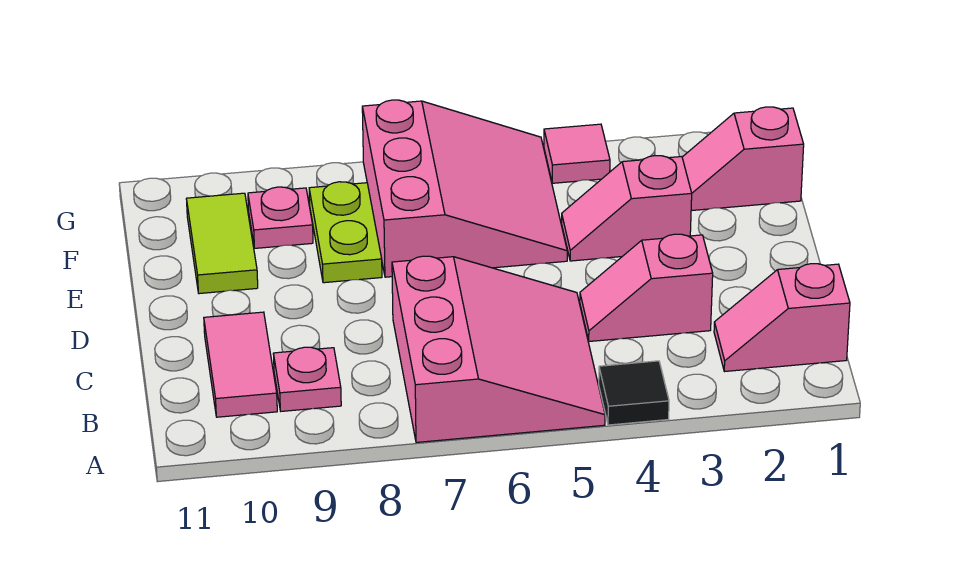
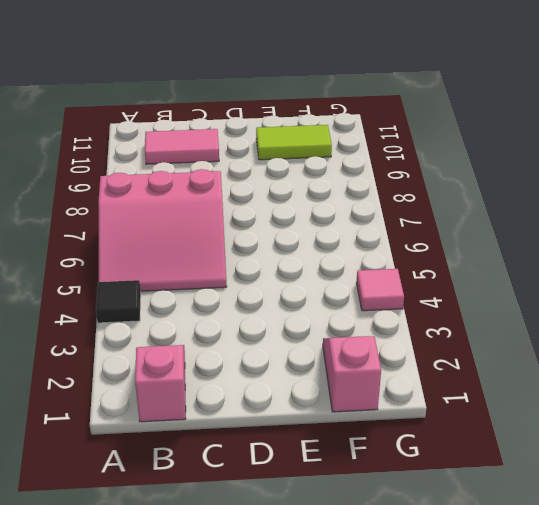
none -> pink 1x1 plate [273,347,341,411]
none -> pink 1x2 slope [580,234,713,341]
none -> pink 1x2 slope [562,156,692,261]

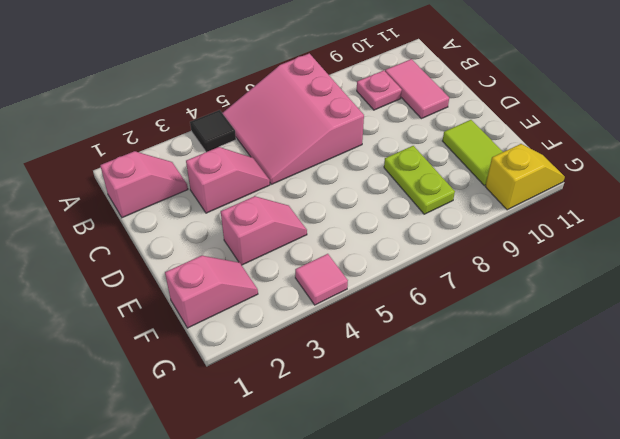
yellow 1x2 slope [485,144,565,210] -> none
none -> pink 3x3 slope [362,100,567,277]
none -> pink 1x1 plate [248,187,313,248]

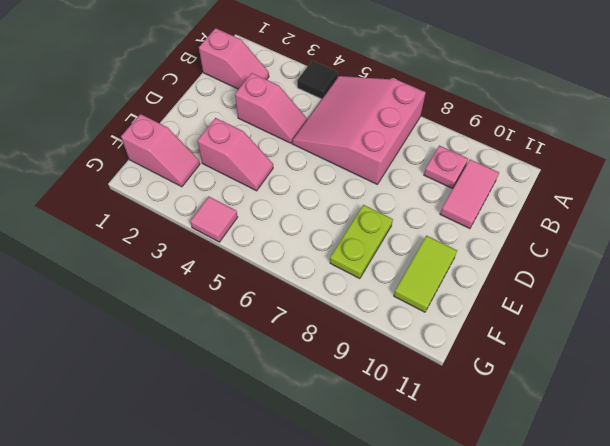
none -> pink 3x3 slope [362,100,567,277]
none -> pink 1x1 plate [248,187,313,248]

